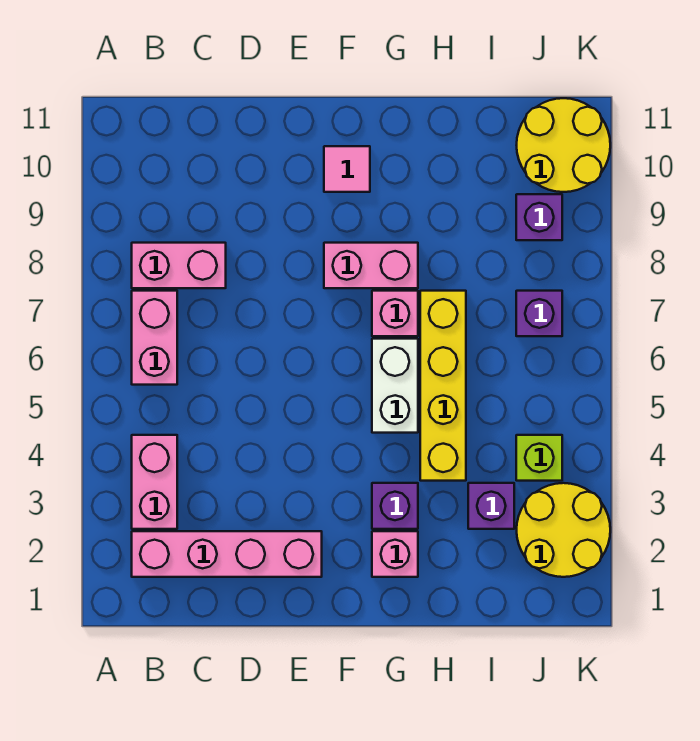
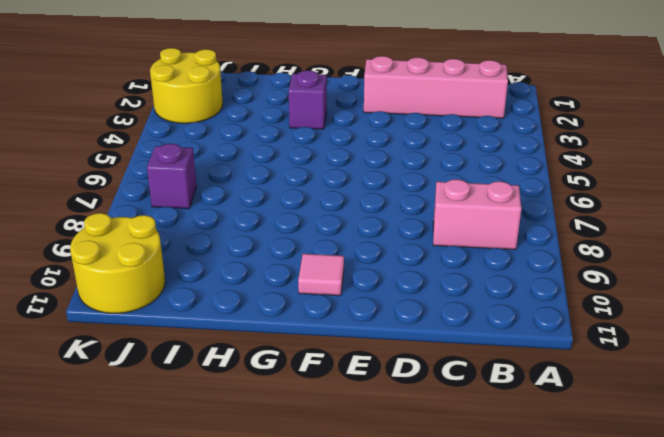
none -> pink 1x2 brick [132,435,177,529]
none -> pink 1x2 brick [132,291,177,385]
none -> pink 1x2 brick [324,243,418,288]

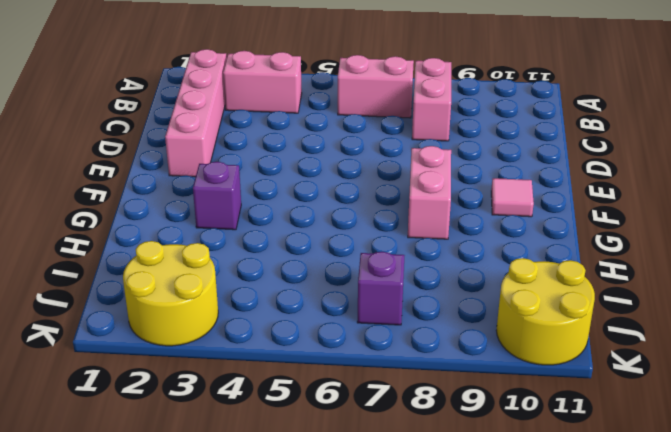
none -> pink 1x1 brick [372,531,418,577]
none -> white 1x2 brick [372,339,418,433]
none -> pink 1x1 brick [372,291,418,336]

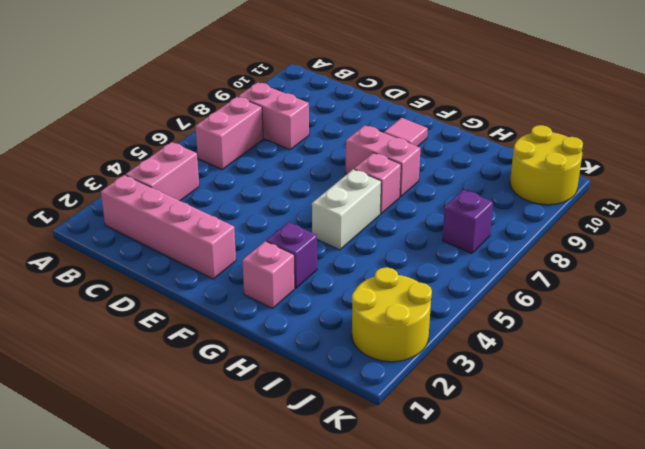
none -> yellow 1x4 brick [420,291,466,481]
none -> purple 1x1 brick [468,483,514,529]
none -> lime 1x1 brick [516,435,562,481]

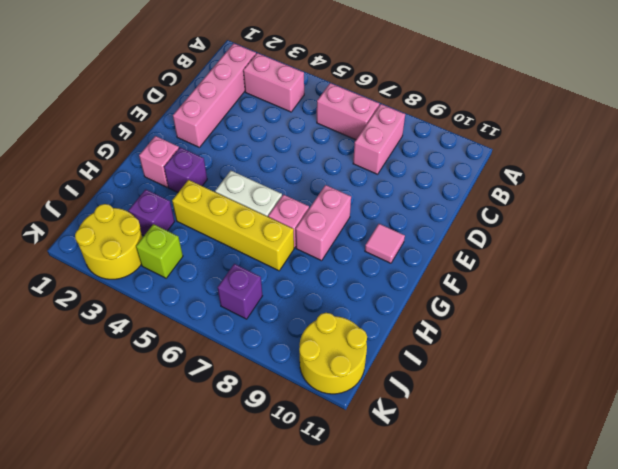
none -> purple 1x1 brick [516,194,562,240]

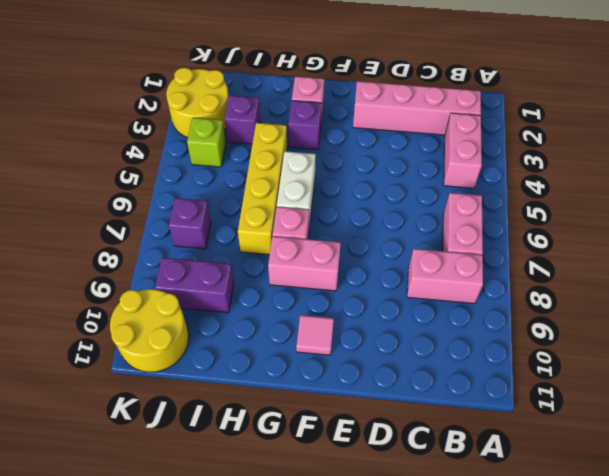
purple 1x2 brick [155,258,234,313] -> purple 1x1 brick [516,194,562,240]

